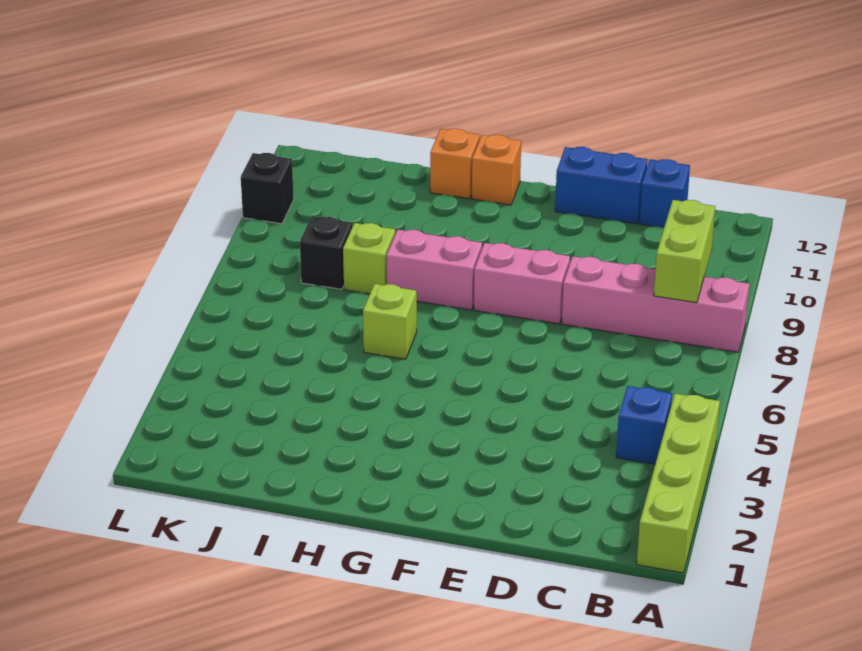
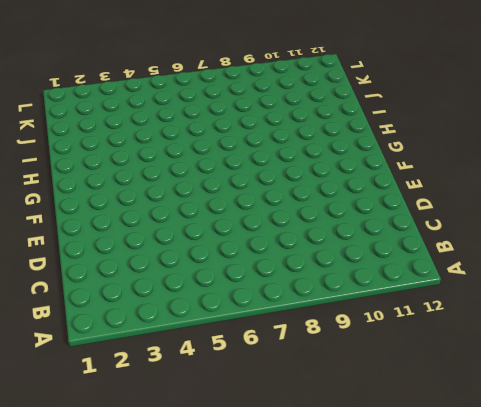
none -> lime 1x4 brick [637,394,720,573]
none -> pink 1x4 brick [562,256,749,352]
none -> blue 1x1 brick [616,386,672,464]

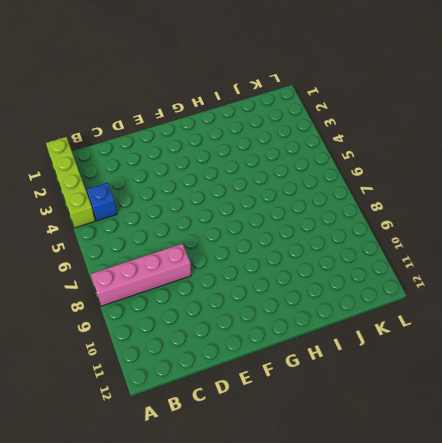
none -> blue 1x1 brick [639,159,690,228]
none -> blue 1x2 brick [555,147,647,224]
none -> pink 1x2 brick [474,243,570,324]

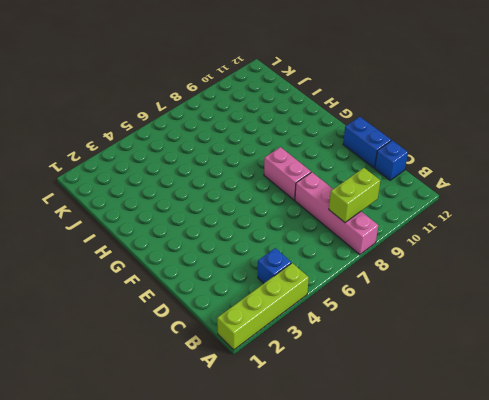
none -> pink 1x2 brick [387,230,482,310]
none -> orange 1x1 brick [472,135,521,205]
none -> lime 1x1 brick [363,284,417,359]

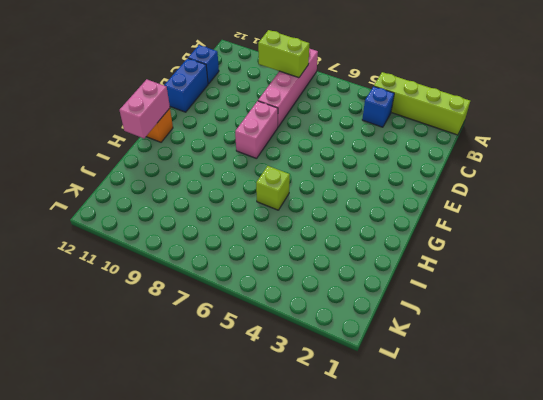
pink 1x2 brick [120,79,170,139] -> pink 1x2 brick moved to [387,230,482,310]
none -> orange 1x1 brick [430,129,480,199]
none -> lime 1x1 brick [343,223,395,294]
none -> black 1x1 brick [300,216,352,289]

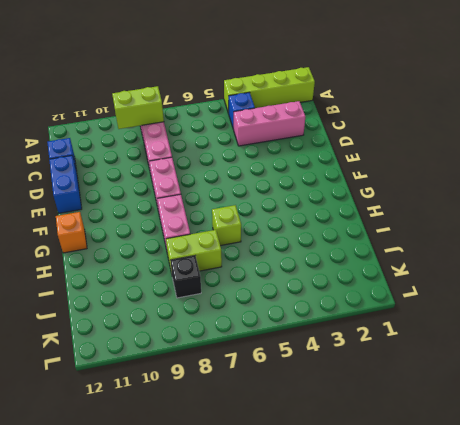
pink 1x3 brick [234,101,306,146] -> none
lime 1x2 brick [166,230,222,273] -> lime 1x1 brick [343,223,395,294]
none -> orange 1x1 brick [430,129,480,199]
none -> black 1x1 brick [241,153,294,224]

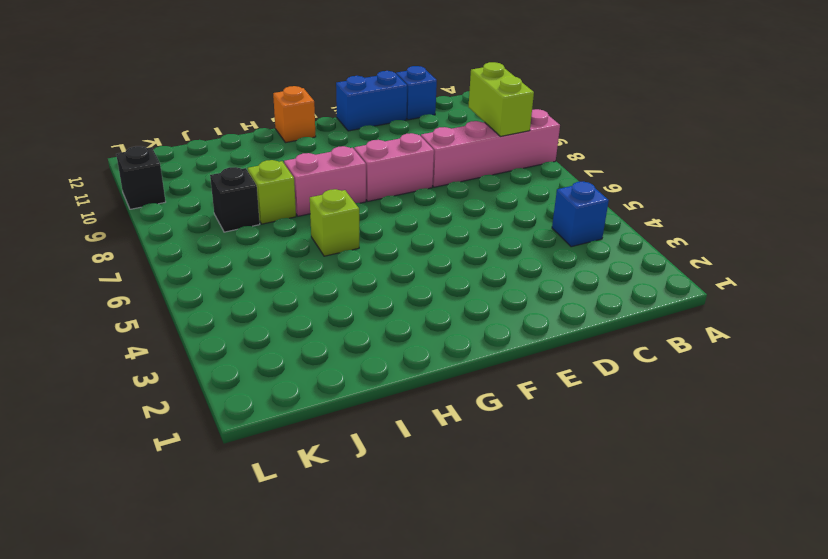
none -> lime 1x4 brick [637,394,720,573]
none -> orange 1x1 brick [430,129,480,199]

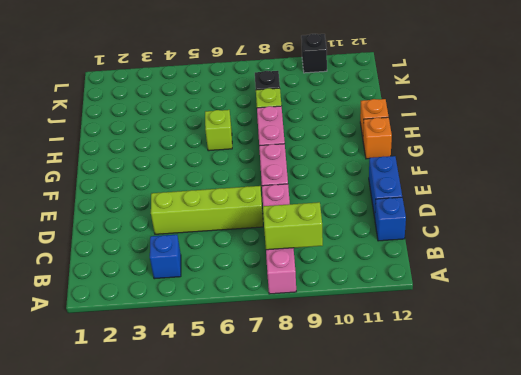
lime 1x4 brick [151,186,263,234] -> lime 1x4 brick moved to [637,394,720,573]

